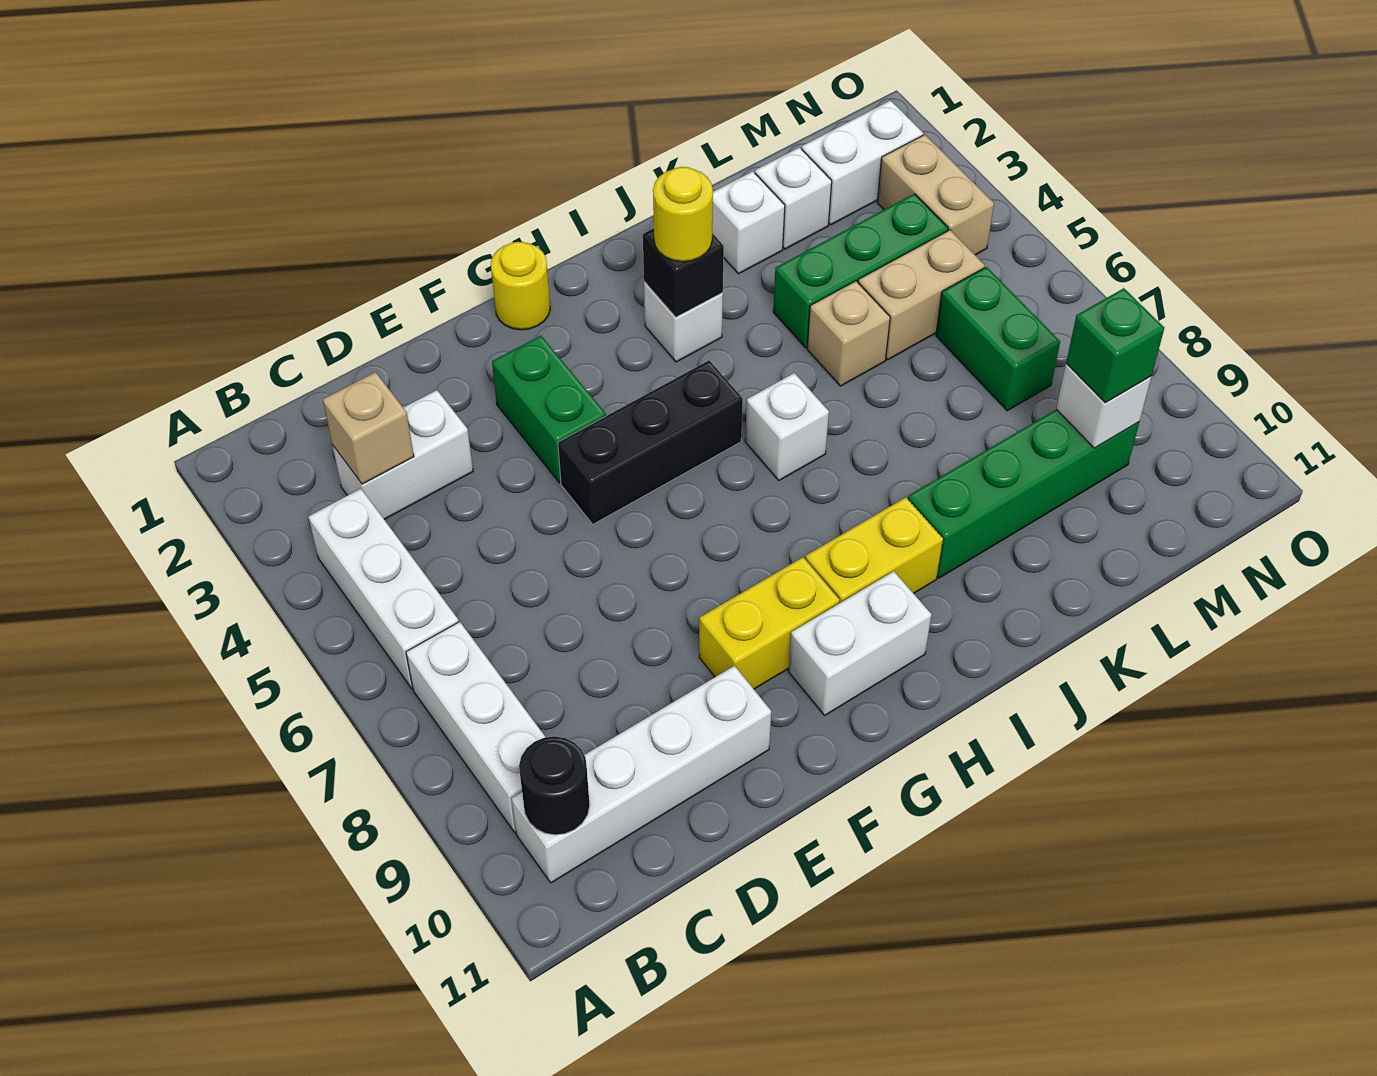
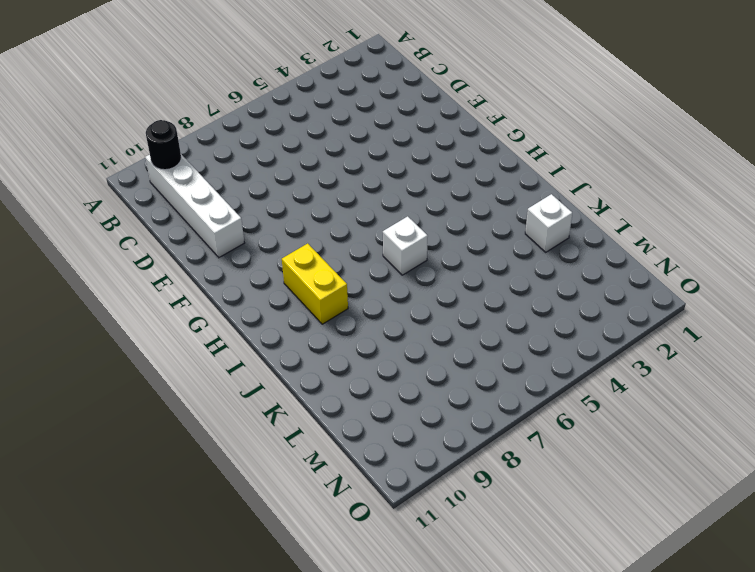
none -> white 1x3 brick [308,489,459,689]
none -> white 1x3 brick [406,622,545,832]
none -> white 1x2 brick [332,390,473,519]

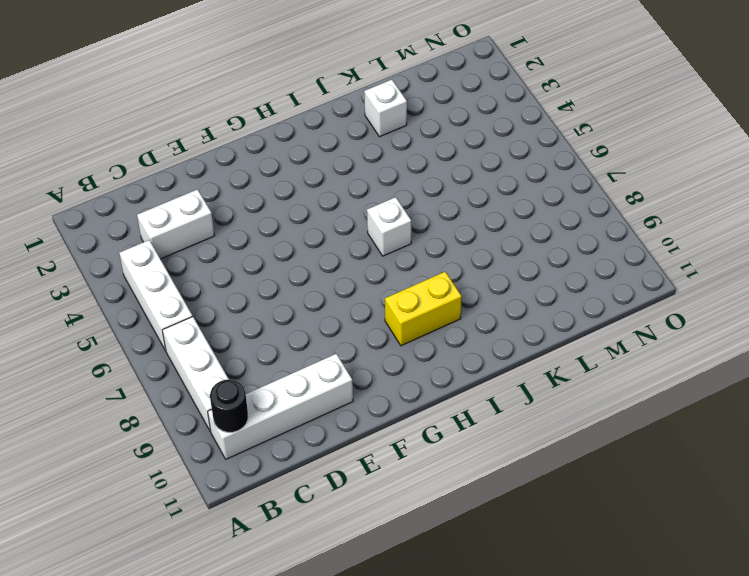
none -> green 1x2 brick [492,336,606,483]
none -> black 1x3 brick [558,360,743,524]
none -> yellow 1x2 brick [699,557,840,689]

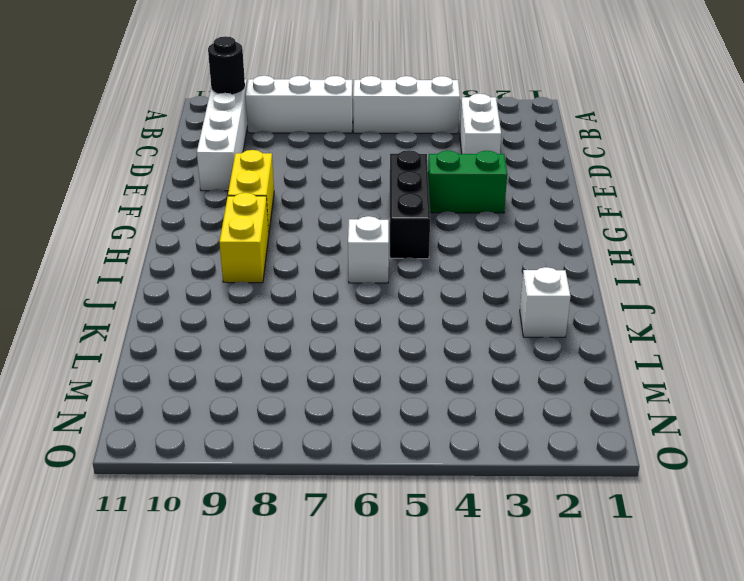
none -> yellow 1x1 round brick [491,242,550,330]
none -> white 1x2 brick [788,571,931,715]
none -> white 1x1 brick [644,282,723,362]

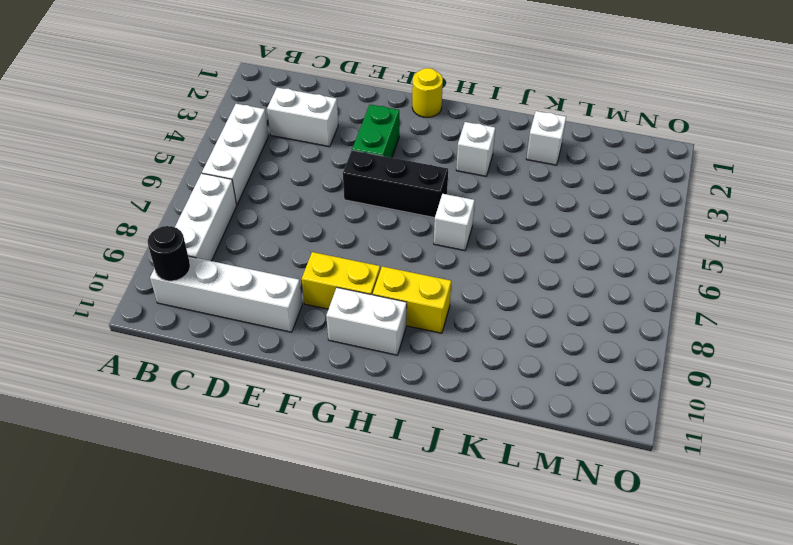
none -> green 1x4 brick [908,409,1139,578]
none -> green 1x3 brick [773,194,948,348]
none -> tan 1x1 brick [807,281,890,386]

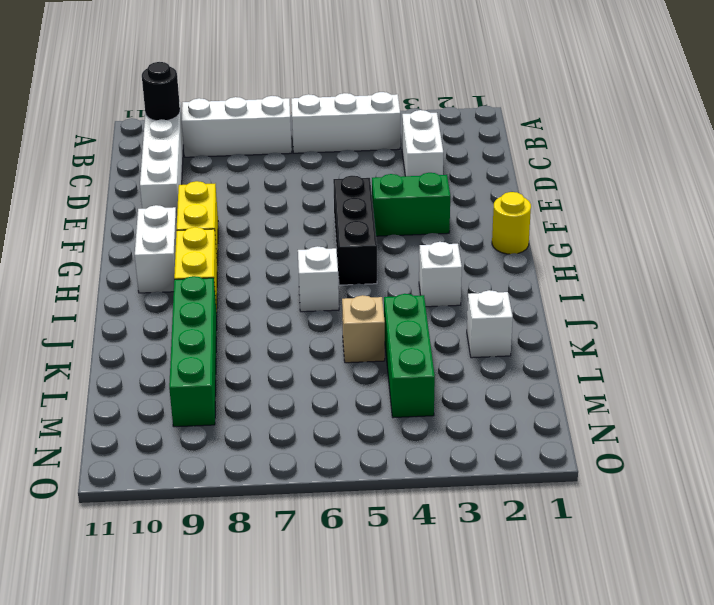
none -> white 1x1 brick [755,147,832,249]
none -> tan 1x2 brick [858,230,985,360]
none -> white 1x2 brick [802,101,923,225]

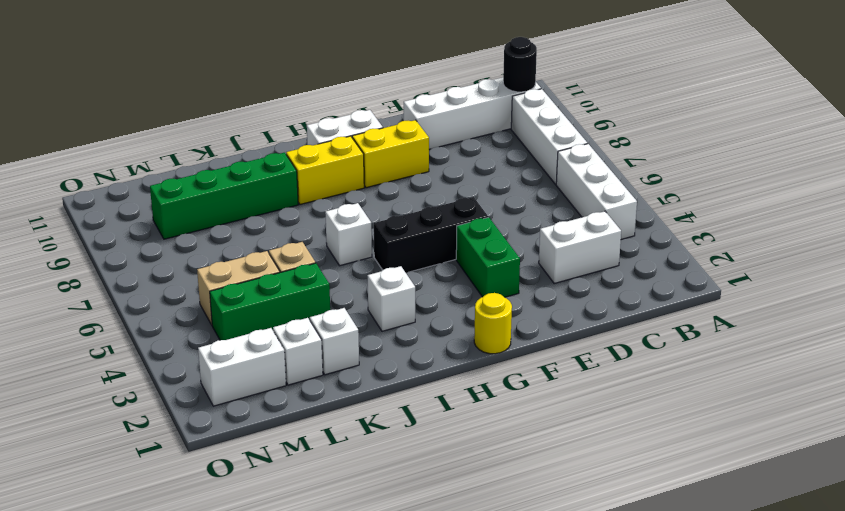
none -> green 1x2 brick [936,267,1060,411]
none -> tan 1x2 brick [877,135,994,255]
none -> tan 1x1 brick [323,372,414,484]

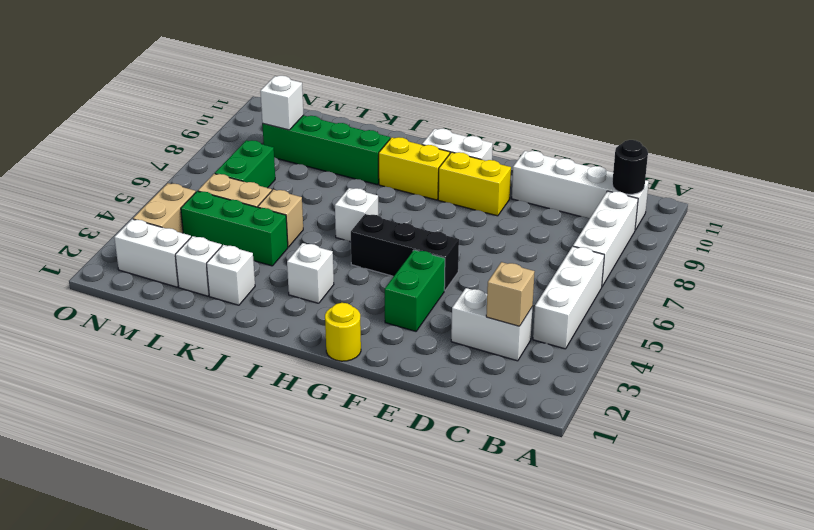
none -> black 1x1 brick [643,229,724,317]
none -> yellow 1x1 round brick [653,167,713,262]
none -> green 1x1 brick [1066,288,1164,403]

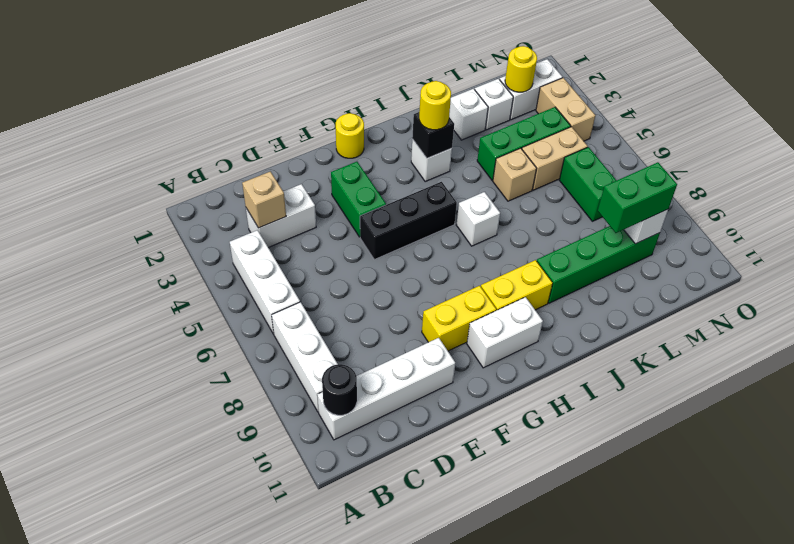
green 1x2 brick [598,162,677,233] -> green 1x1 brick [1066,288,1164,403]
yellow 1x1 round brick [505,46,537,92] -> none

